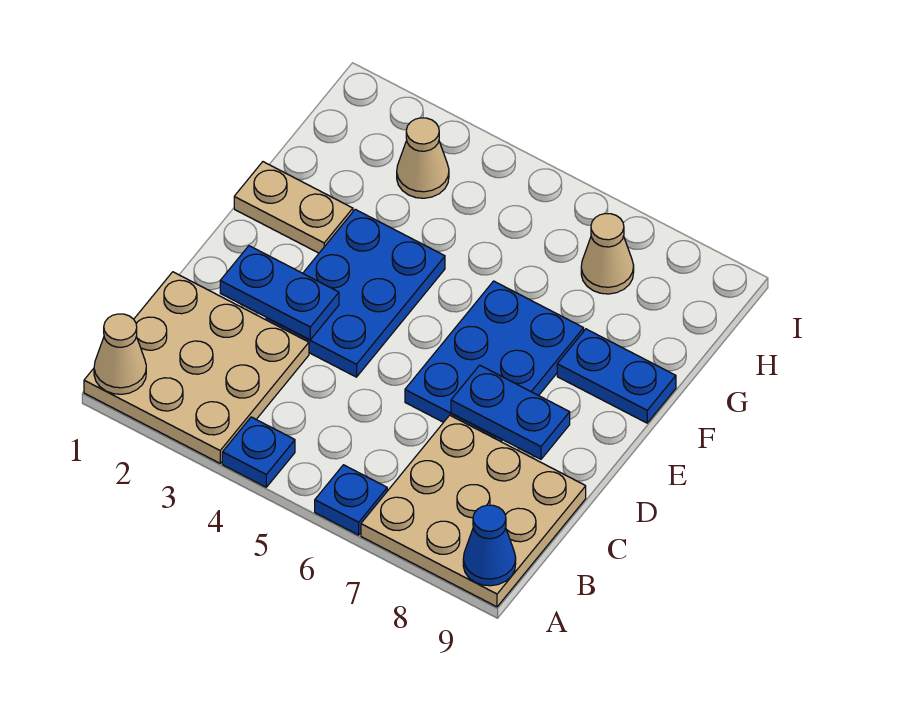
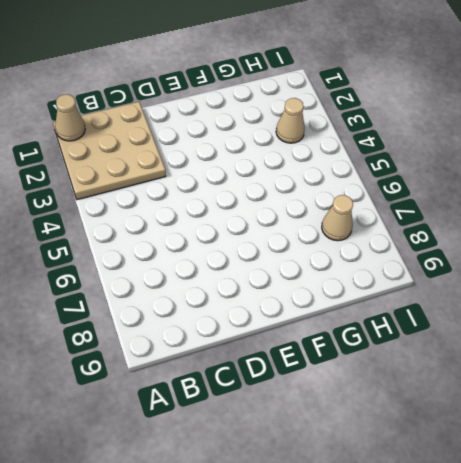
none -> blue 1x1 plate [222,417,295,487]
none -> blue 1x1 plate [315,465,387,535]
none -> tan 3x3 plate [361,415,586,607]

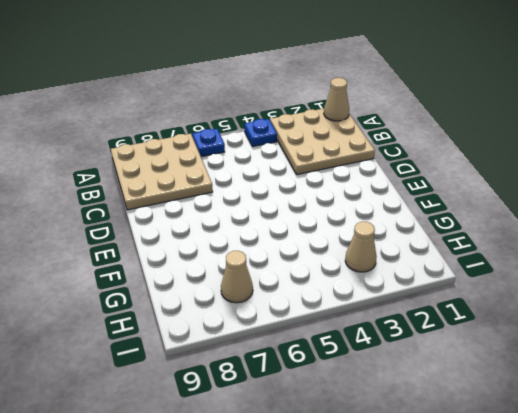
none -> blue 2x3 plate [266,209,445,377]
none -> blue 2x3 plate [405,281,584,442]
none -> tan 1x2 plate [234,162,353,253]

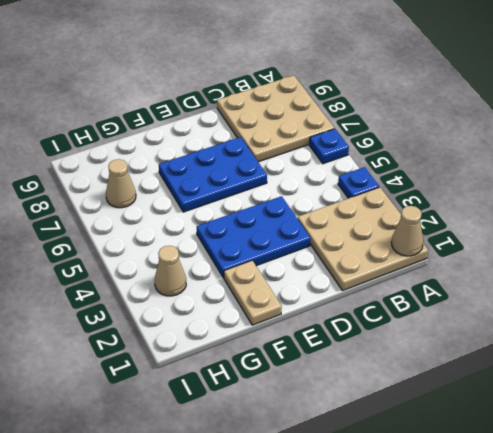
none -> blue 1x2 plate [557,329,676,423]
none -> blue 1x1 cone [463,505,516,586]
none -> blue 1x2 plate [220,246,339,340]

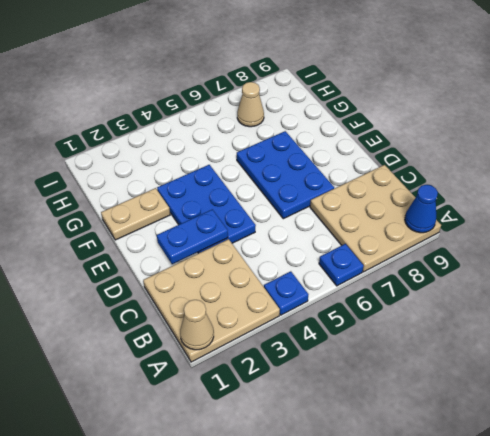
none -> blue 1x2 plate [557,329,676,423]
none -> tan 1x1 cone [397,118,449,198]
none -> blue 1x2 plate [451,365,570,459]

